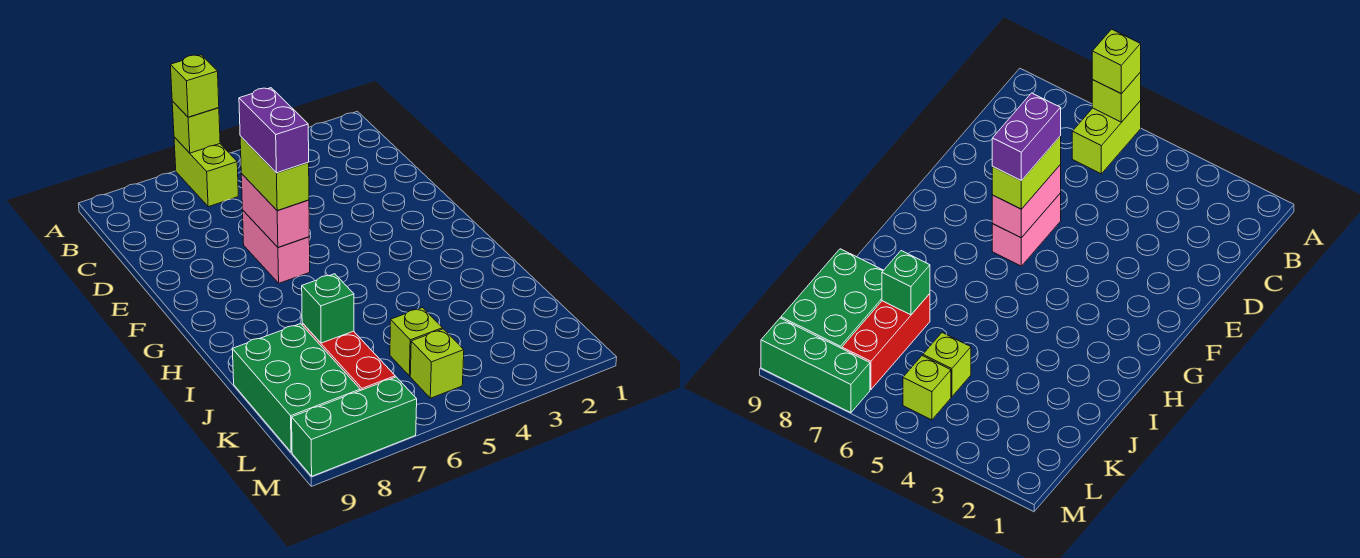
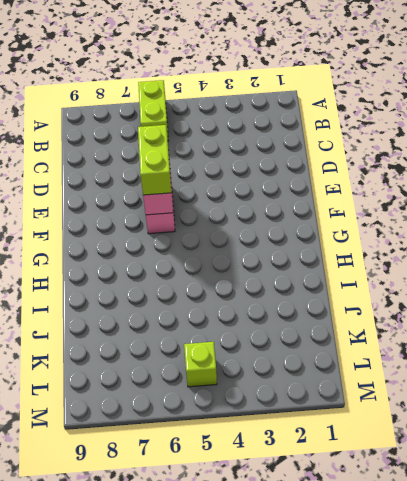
none -> red 1x3 brick [302,323,395,390]
none -> green 2x3 brick [232,324,360,452]
none -> lime 1x1 brick [390,308,442,376]

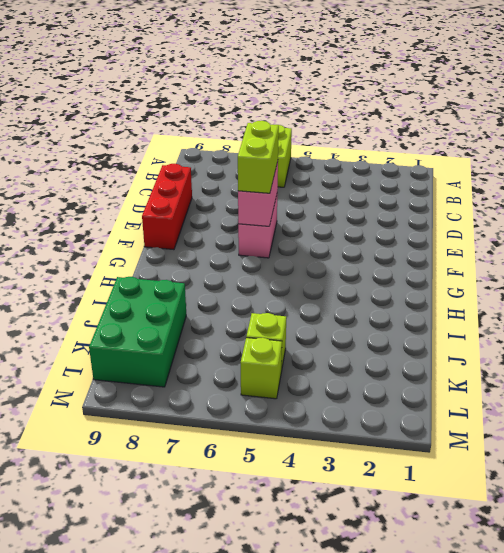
red 1x3 brick [142,164,192,250] -> red 1x3 brick moved to [302,323,395,390]
none -> green 1x3 brick [292,377,417,476]
none -> lime 1x1 brick [172,101,220,153]
none -> green 1x1 brick [302,274,354,343]

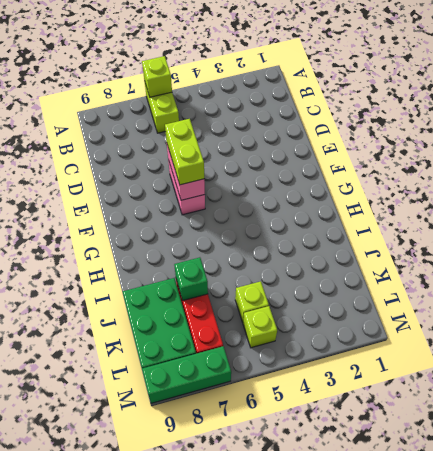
none -> lime 1x1 brick [170,55,219,117]
none -> purple 1x2 brick [239,88,309,173]

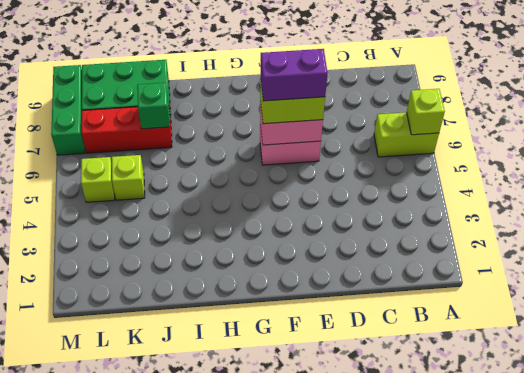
none -> lime 1x1 brick [170,55,219,117]

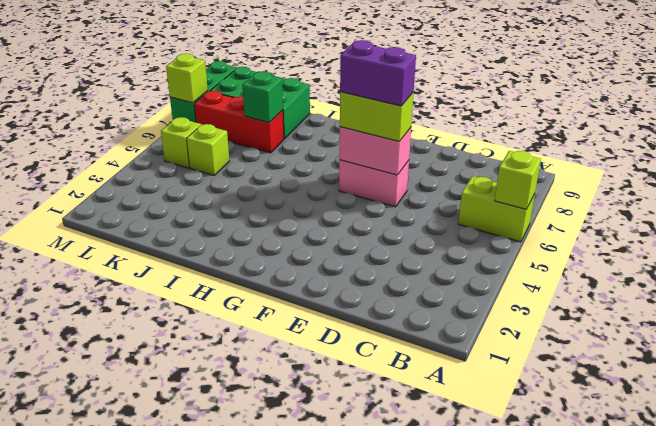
lime 1x1 brick [166,54,208,103] -> lime 1x1 brick moved to [170,55,219,117]

